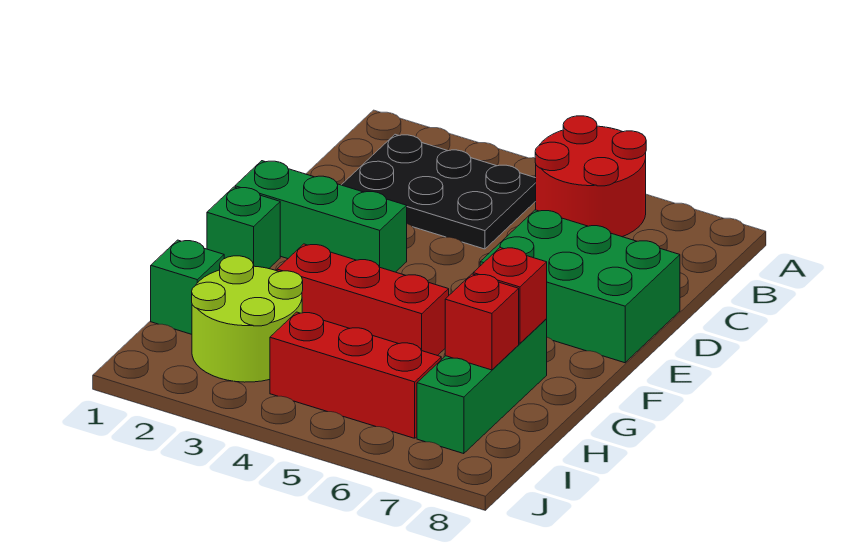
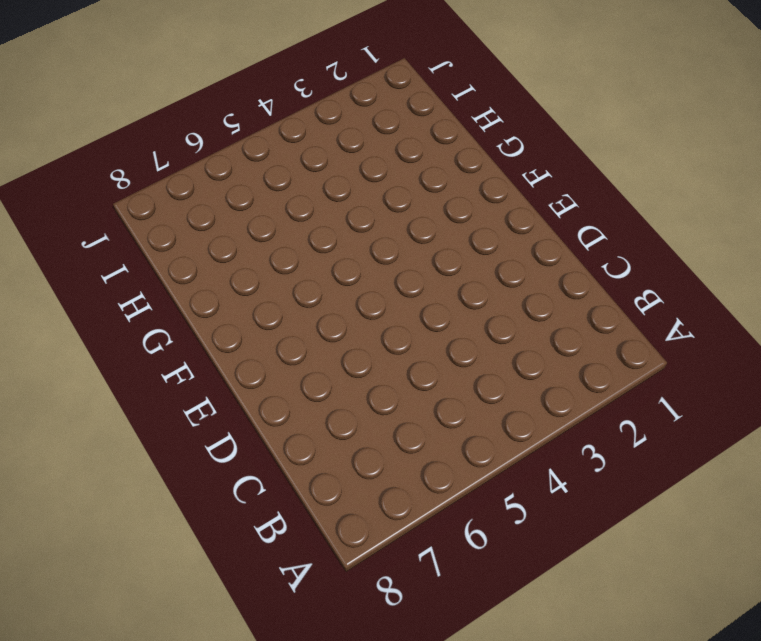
none -> red 2x2 round brick [535,116,646,237]
none -> black 2x3 plate [342,134,536,249]
none -> green 2x3 brick [480,210,680,363]

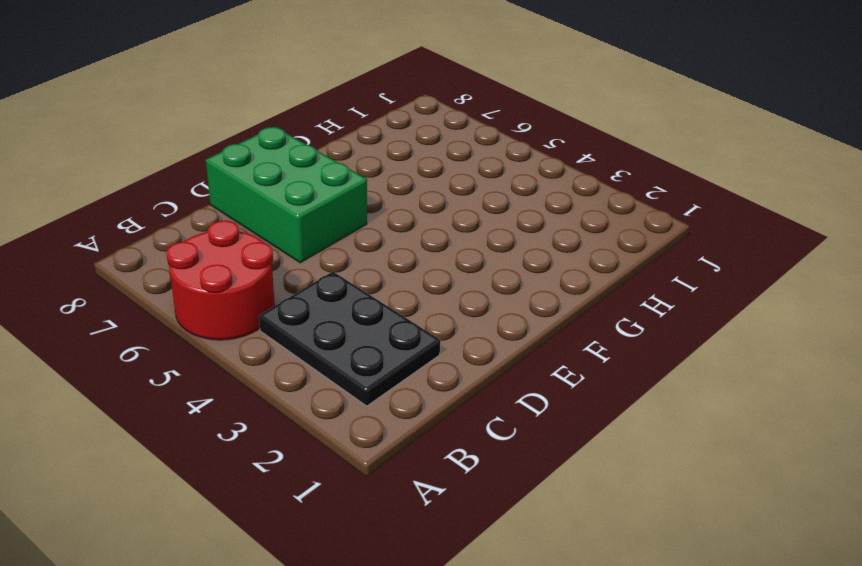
none -> green 1x3 brick [235,161,407,272]
none -> green 1x1 brick [207,187,280,269]
none -> red 1x3 brick [277,244,449,356]

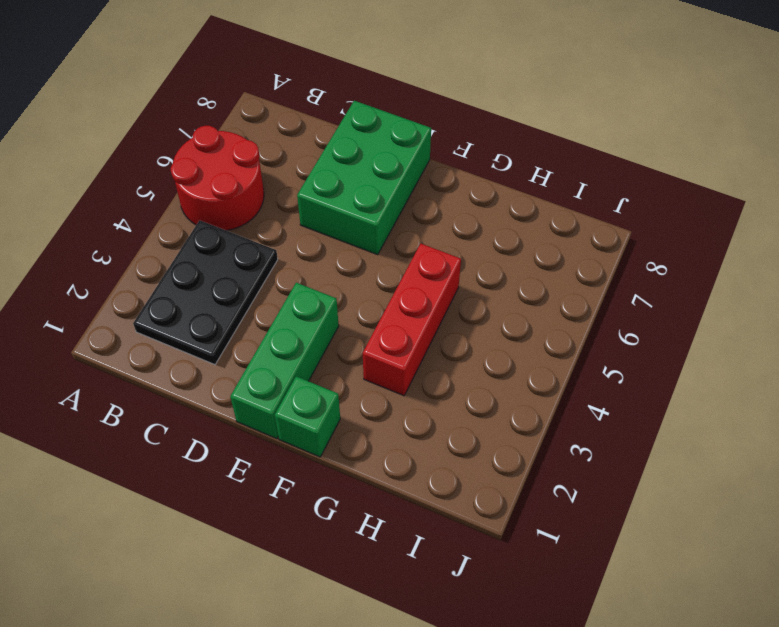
none -> green 1x3 brick [417,319,547,454]
none -> green 1x1 brick [151,240,224,334]
none -> lime 2x2 round brick [192,256,303,382]

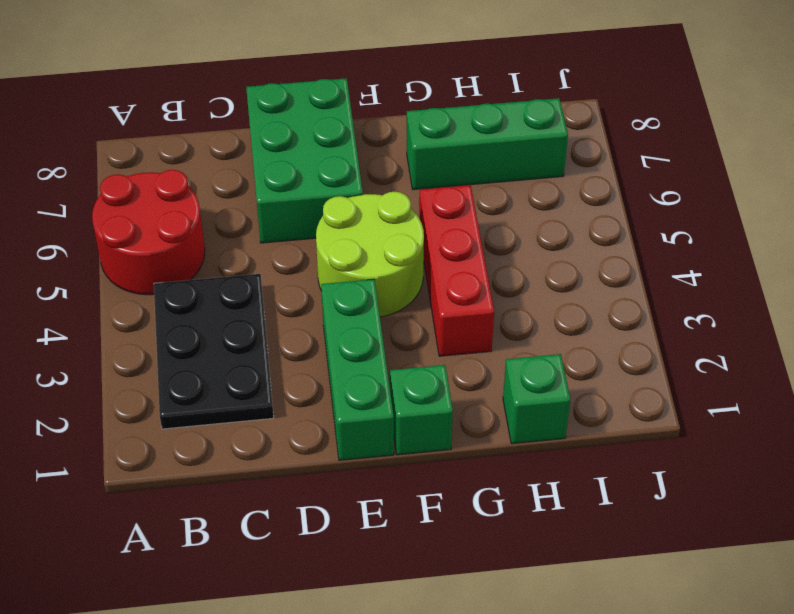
lime 2x2 round brick [316,192,424,317] -> lime 2x2 round brick moved to [192,256,303,382]
none -> red 1x3 brick [270,312,441,438]
none -> red 1x1 brick [473,247,547,343]
none -> red 1x1 brick [445,274,519,370]

